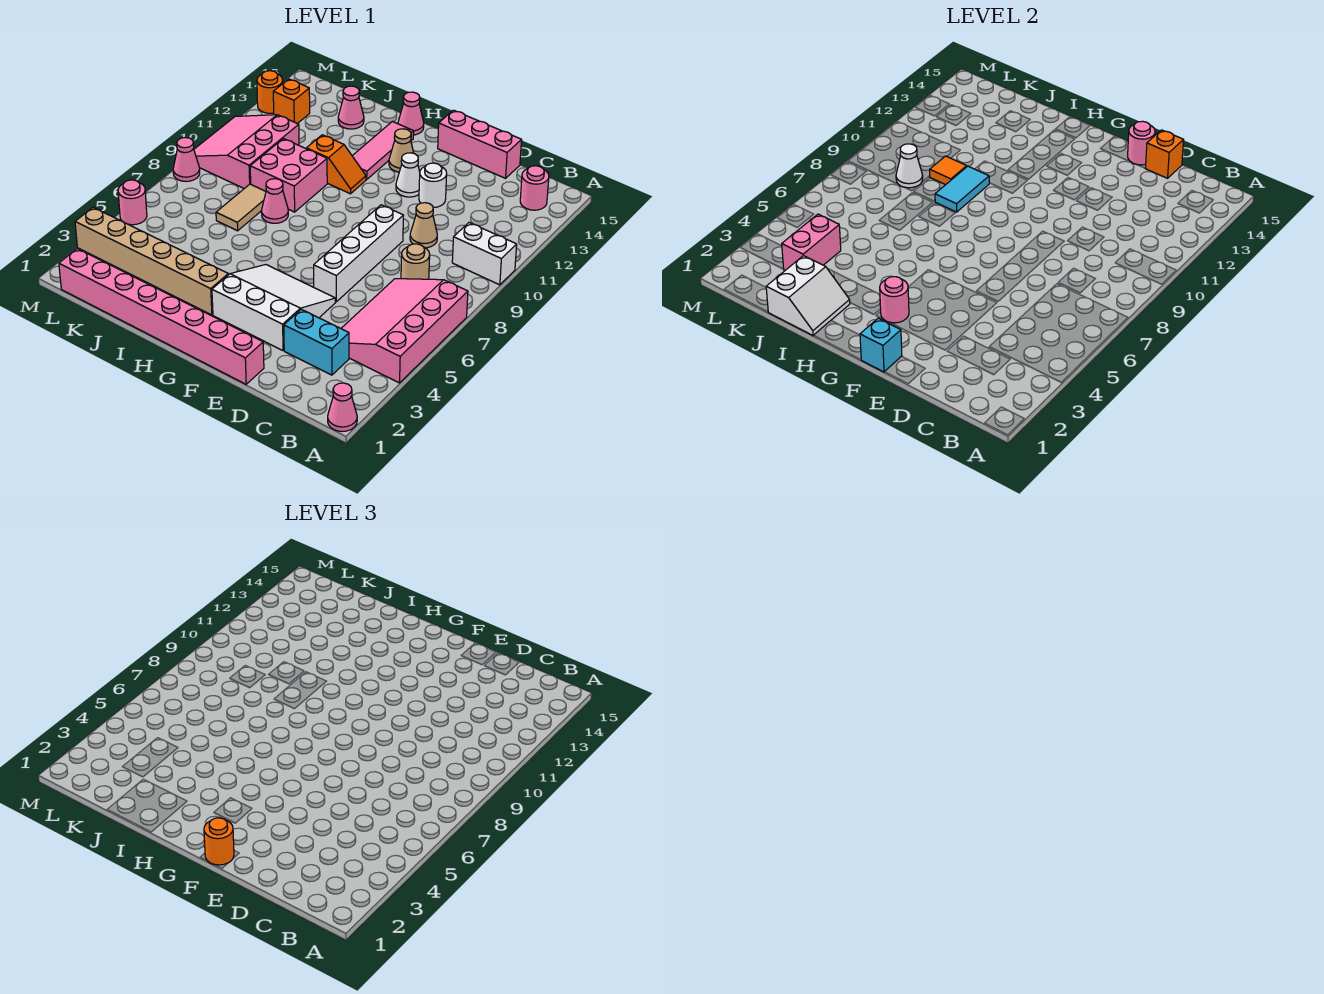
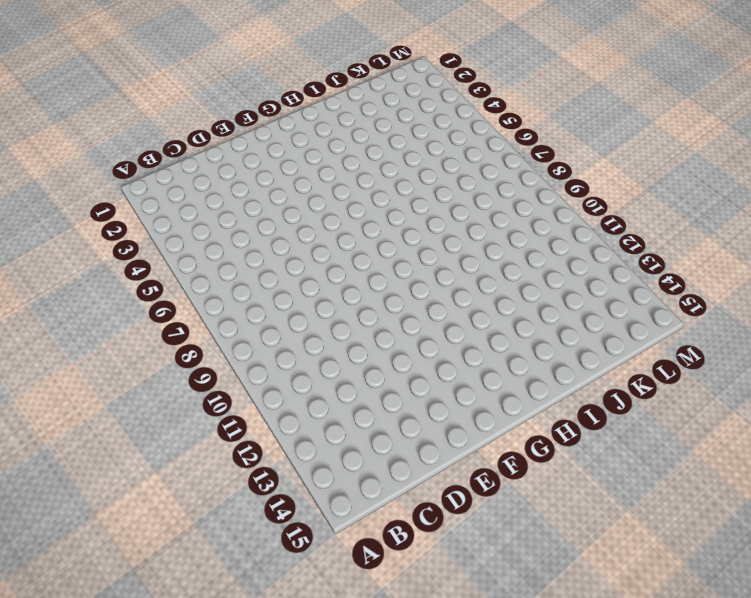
none -> pink 1x1 cone [328,383,357,432]
none -> pink 3x4 slope [341,279,468,383]
none -> white 1x2 brick [452,223,517,285]
none -> pink 1x1 round brick [520,166,549,210]

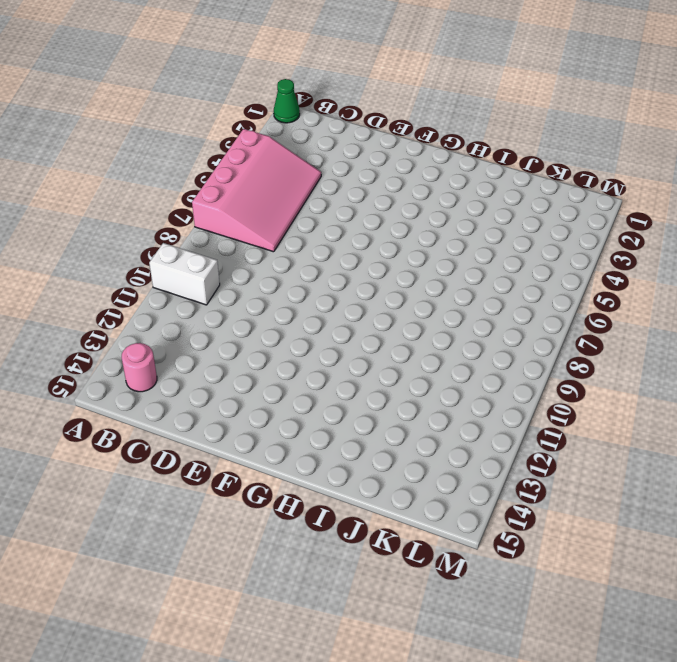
green 1x1 cone [274,79,300,123] -> pink 1x1 cone [328,383,357,432]
none -> cyan 1x2 brick [284,309,349,375]
none -> tan 1x1 round brick [401,244,430,279]
none -> tan 1x1 cone [410,203,437,248]
none -> pink 1x3 brick [438,110,522,178]

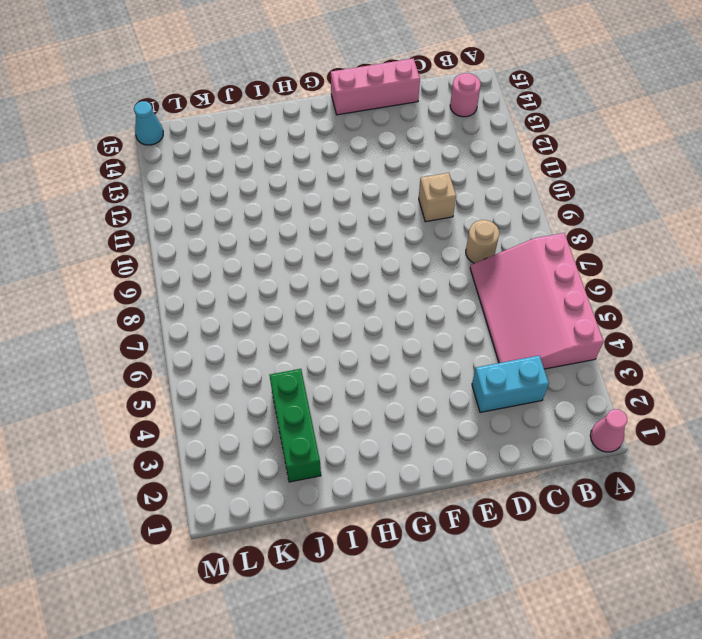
tan 1x1 brick [419,173,456,222] -> tan 1x1 cone [410,203,437,248]
green 1x3 brick [269,369,321,482] -> tan 1x6 brick [75,207,228,315]
cyan 1x1 cone [134,101,163,145] -> none
none -> white 1x2 brick [452,223,517,285]
none -> pink 1x8 brick [59,249,264,384]
none -> white 3x3 slope [212,265,336,351]
none -> white 1x4 brick [314,205,403,302]

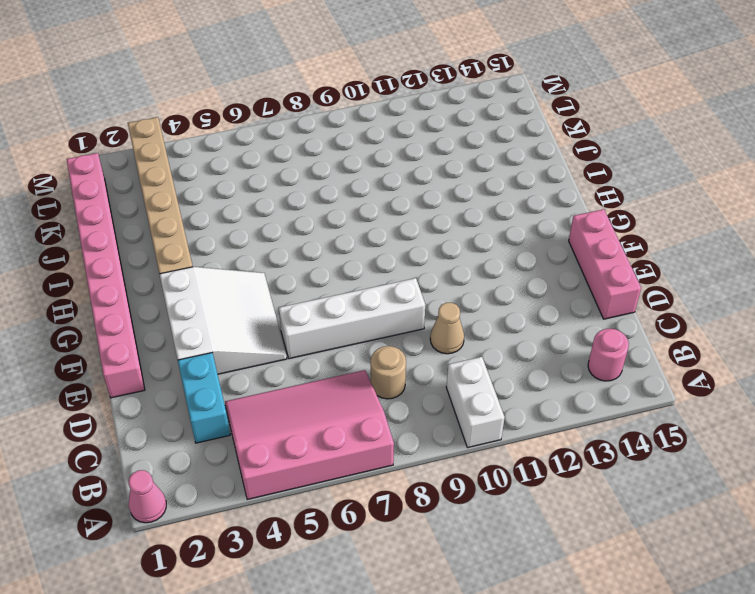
none -> white 1x1 round brick [419,163,447,208]
none -> white 1x1 cone [396,153,420,197]
none -> tan 1x1 cone [389,129,414,172]
none -> orange 1x2 slope [306,135,366,194]

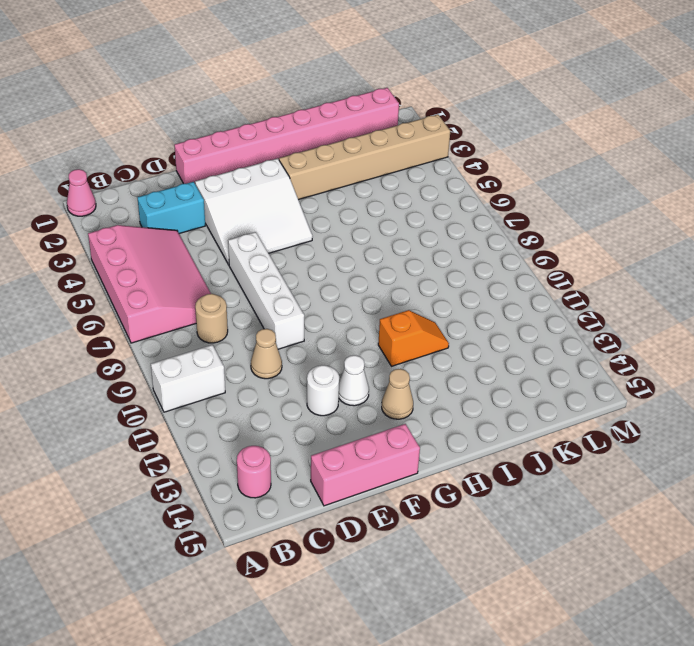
orange 1x2 slope [378,310,449,366] -> orange 1x2 slope turned to [306,135,366,194]
none -> pink 1x3 tile [353,121,414,179]
none -> pink 1x1 cone [398,92,424,135]
none -> pink 1x1 cone [261,179,288,223]
none -> pink 2x2 brick [250,139,327,212]

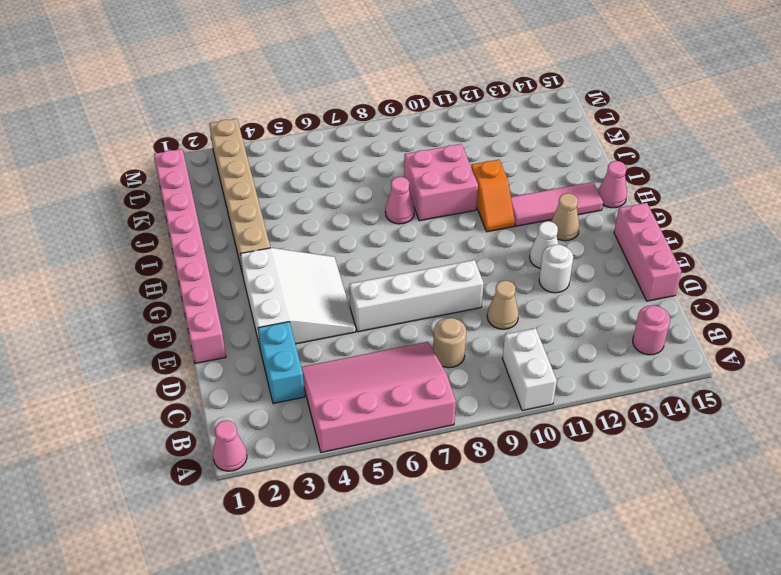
none -> tan 1x2 tile [216,184,266,231]
none -> pink 1x1 cone [338,86,364,129]
none -> pink 3x3 slope [194,115,299,189]
none -> orange 1x1 brick [273,79,310,124]

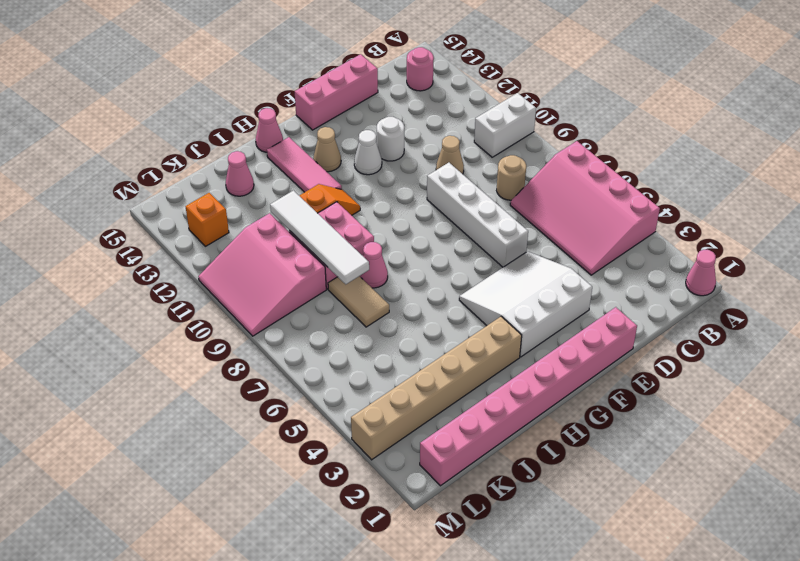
white 1x4 tile [270,191,369,284] -> orange 1x1 tile [930,156,967,185]
none -> cyan 1x2 brick [284,309,349,375]
none -> pink 1x1 round brick [118,180,147,225]
none -> pink 1x1 cone [173,138,200,181]
none -> orange 1x1 round brick [257,71,283,113]

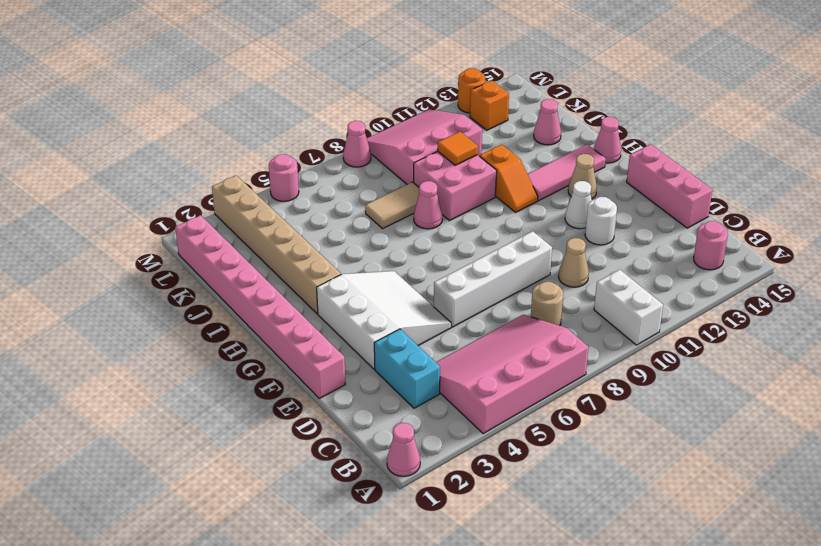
none -> orange 1x1 brick [1145,130,1184,178]
none -> pink 1x1 round brick [1128,121,1155,165]
none -> cyan 1x1 brick [860,318,902,372]
none -> pink 1x1 round brick [880,277,909,323]

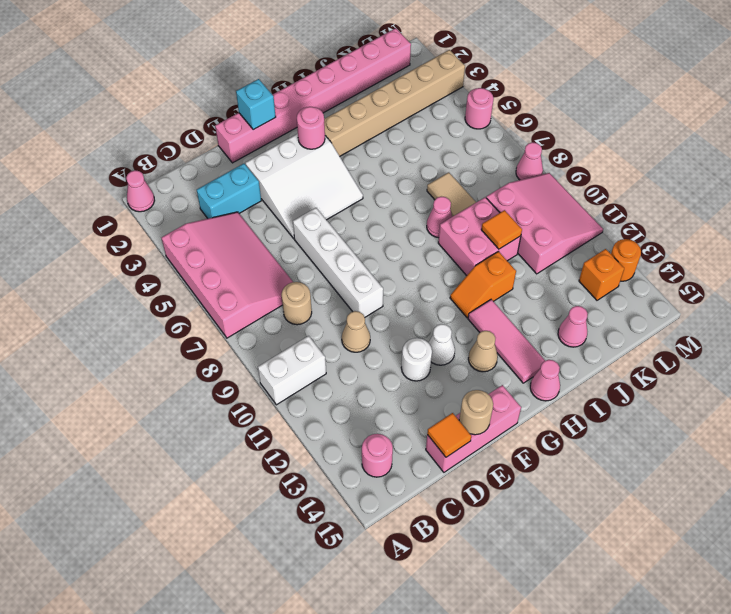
orange 1x1 tile [427,413,471,457] -> orange 1x1 brick [1145,130,1184,178]
tan 1x1 round brick [459,390,493,435] -> pink 1x1 round brick [1128,121,1155,165]
none -> white 2x2 slope [766,256,850,335]
none -> cyan 1x2 tile [935,166,989,212]
none -> pink 1x2 brick [782,214,841,270]
none -> white 1x1 cone [896,144,923,188]

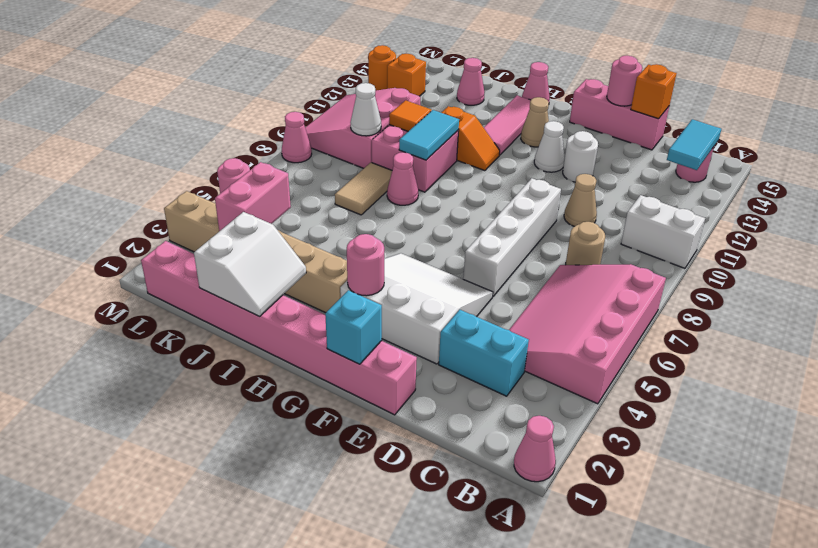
cyan 1x2 tile [667,119,721,170] -> none
none -> orange 1x1 round brick [204,818,234,865]

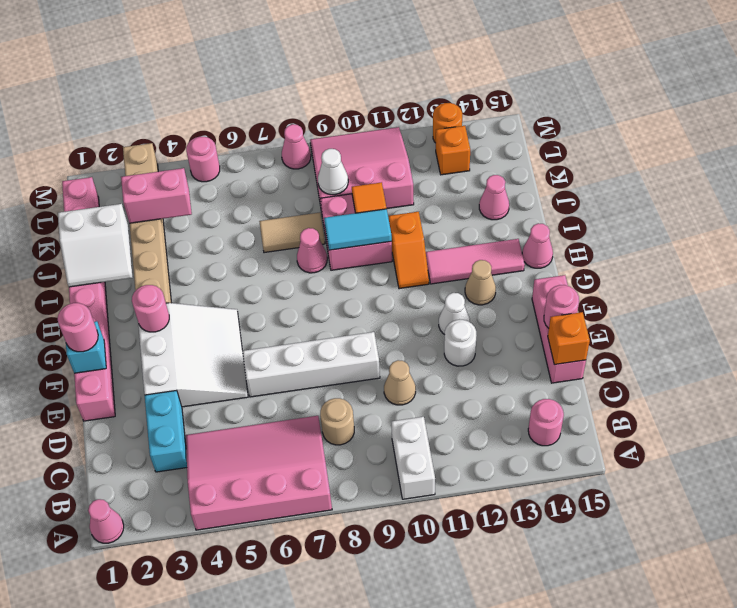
pink 1x1 round brick [58,303,98,352] -> orange 1x1 round brick [204,818,234,865]

